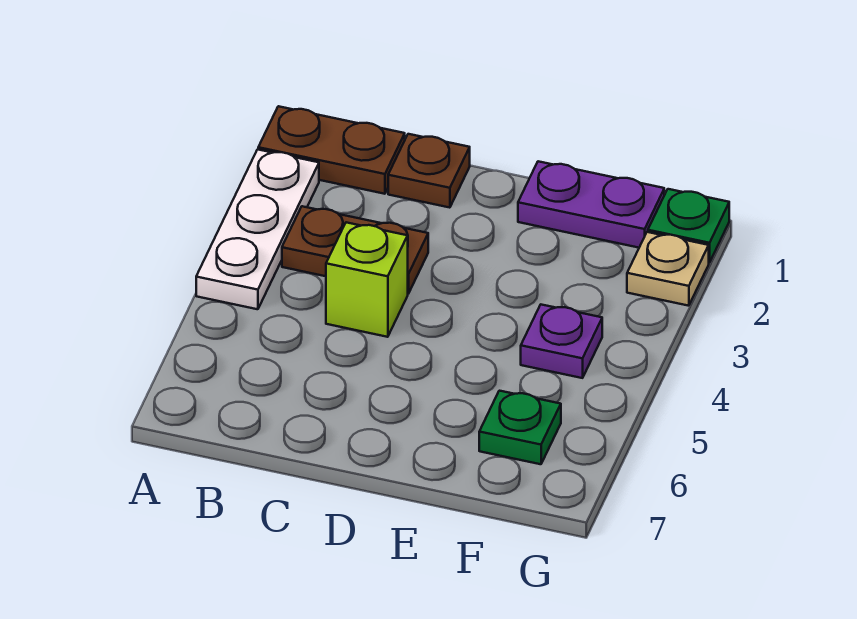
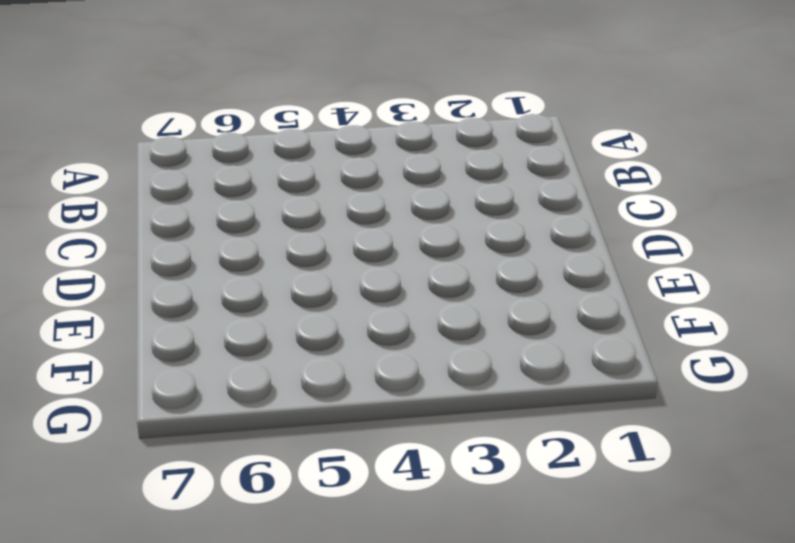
none -> brown 1x2 plate [258,106,405,194]
none -> white 1x3 plate [196,149,319,309]

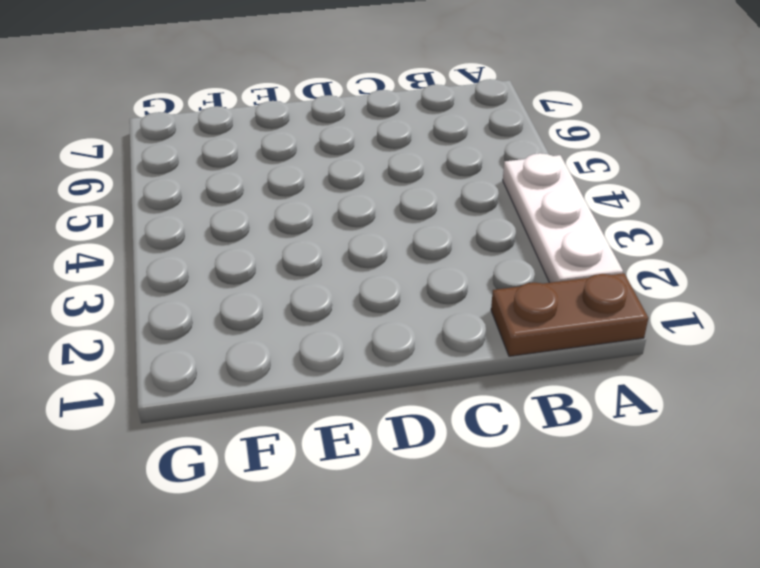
none -> brown 1x2 plate [282,206,428,294]
none -> brown 1x1 plate [388,134,470,208]

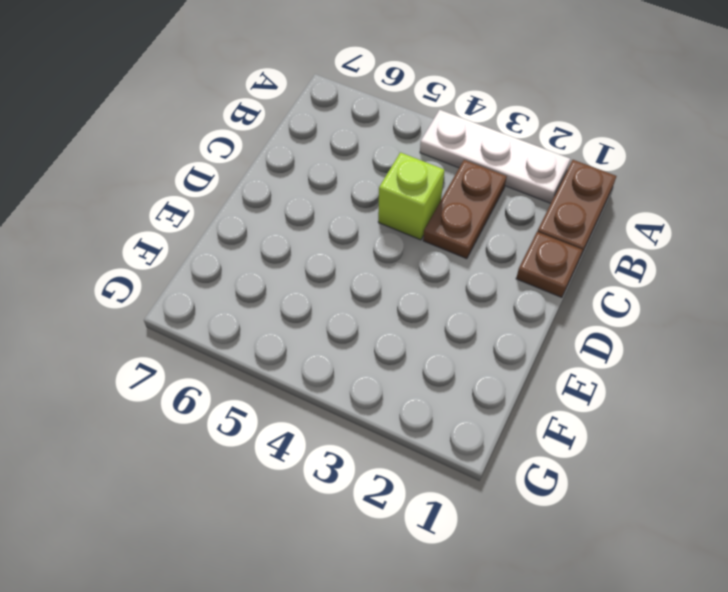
none -> purple 1x2 plate [518,161,664,248]
none -> purple 1x1 plate [521,305,602,378]

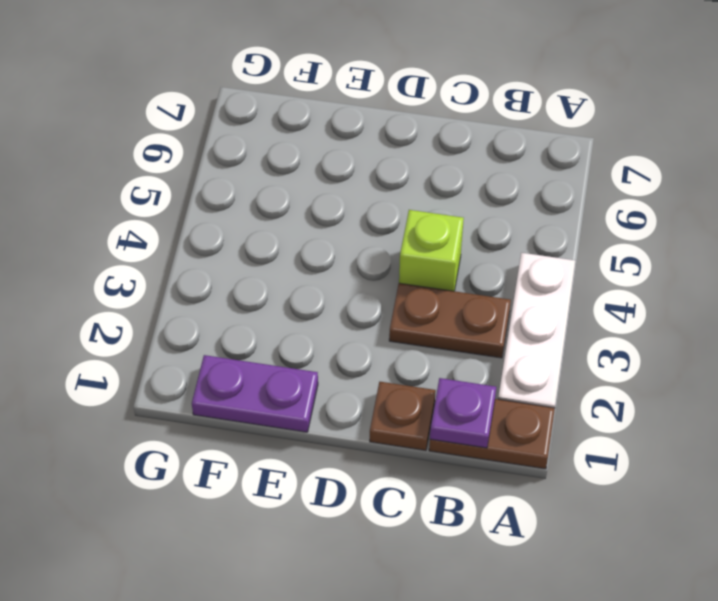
purple 1x1 plate [430,378,496,448] -> purple 1x1 plate moved to [521,305,602,378]
none -> green 1x1 plate [479,391,561,464]
none -> green 1x1 plate [648,189,729,263]

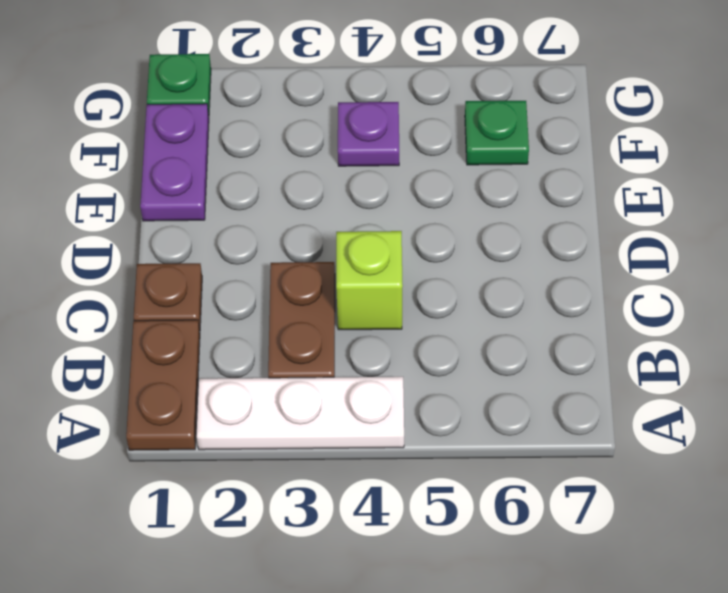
none -> tan 1x1 plate [627,232,709,306]

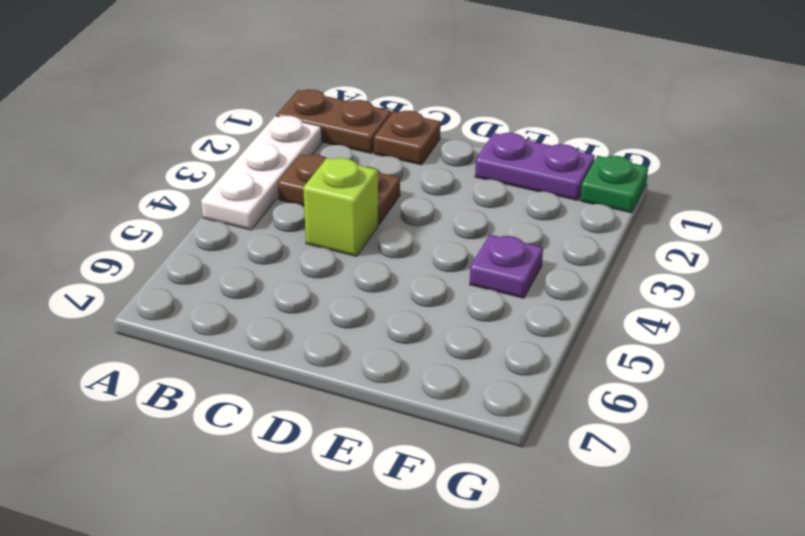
none -> green 1x1 plate [479,391,561,464]
none -> tan 1x1 plate [627,232,709,306]

